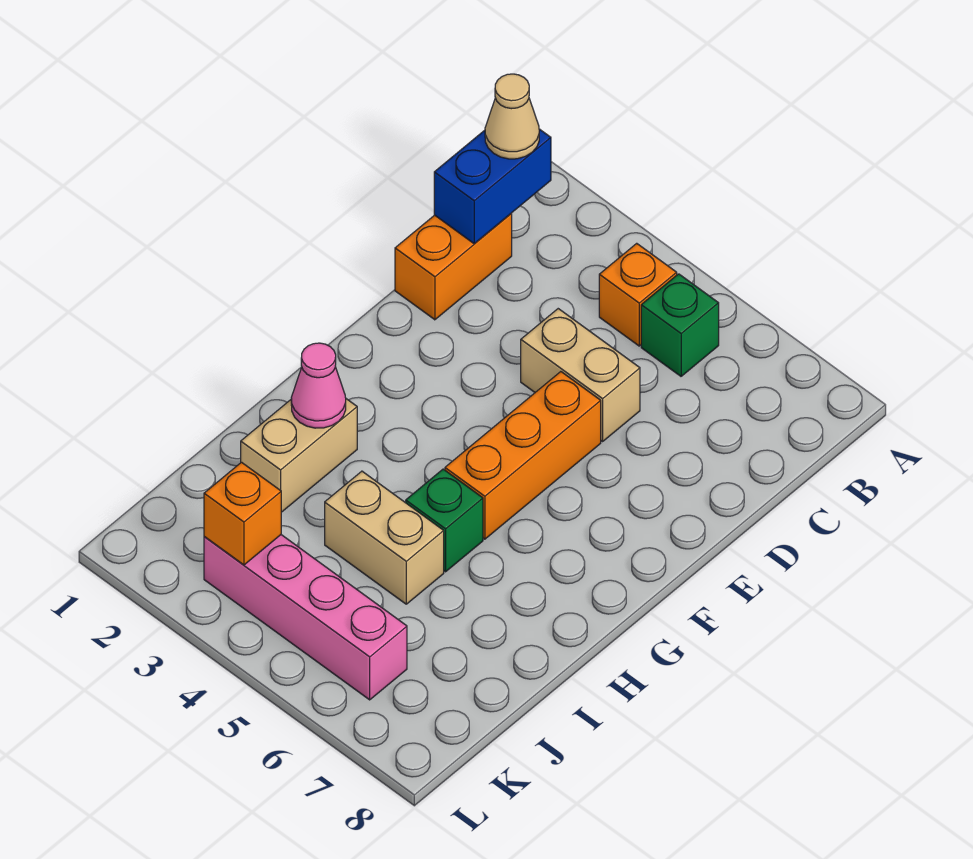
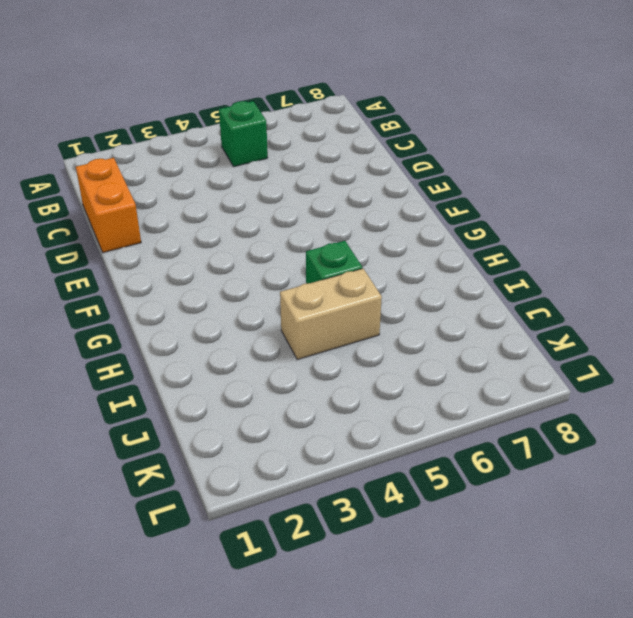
none -> orange 1x1 brick [599,243,677,346]
none -> tan 1x2 brick [521,309,640,441]
none -> orange 1x3 brick [445,372,601,539]

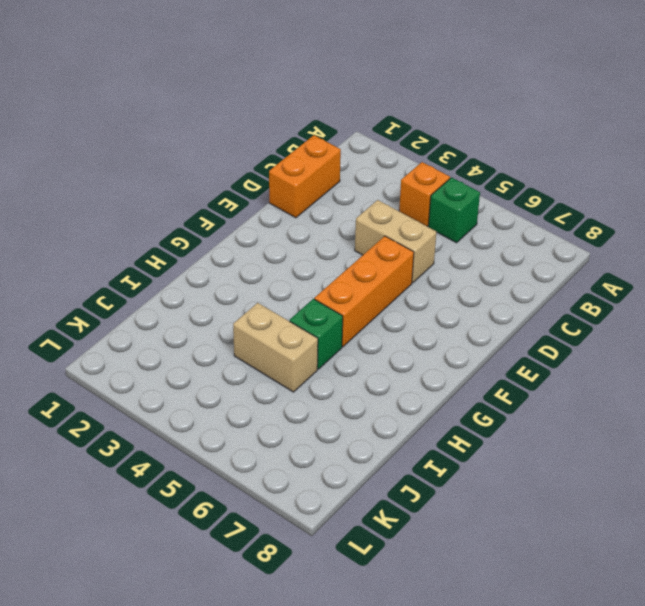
none -> tan 1x2 brick [241,399,357,512]
none -> pink 1x4 brick [204,535,407,700]
none -> blue 1x2 brick [434,129,551,244]

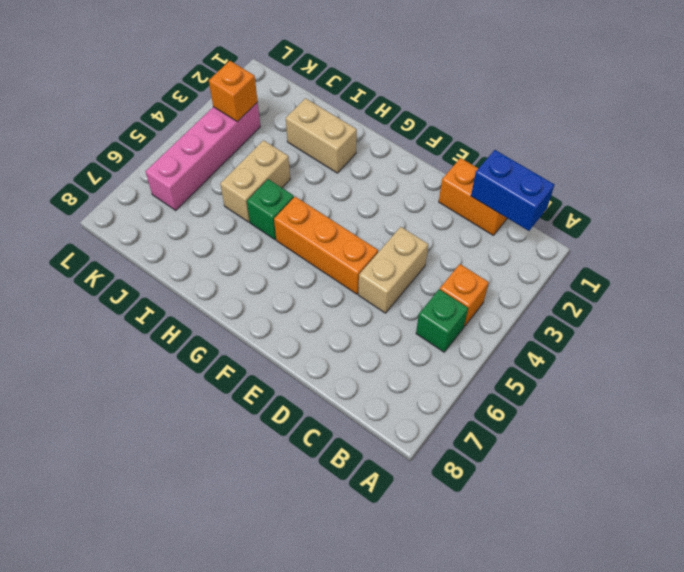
none -> pink 1x1 cone [291,343,346,428]
none -> tan 1x1 cone [485,74,539,159]

